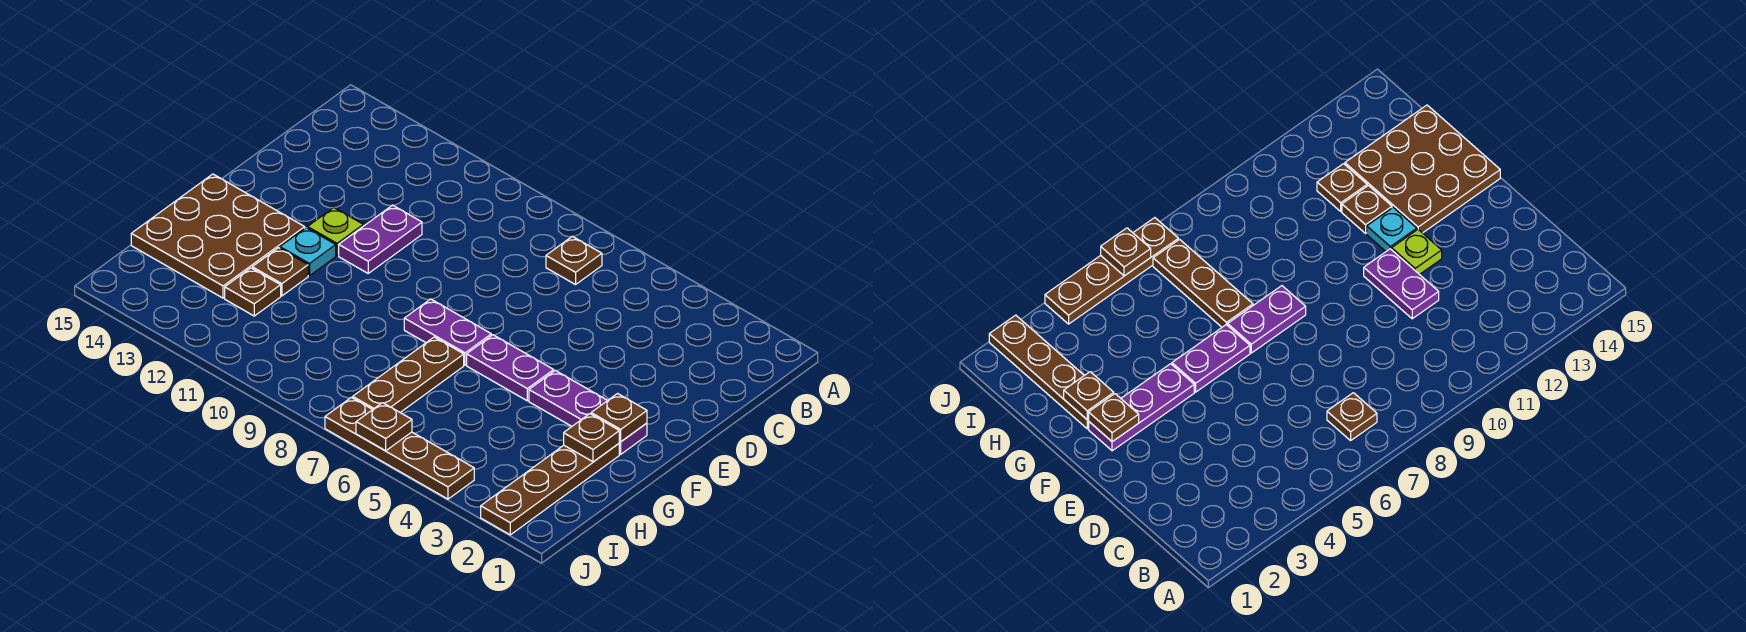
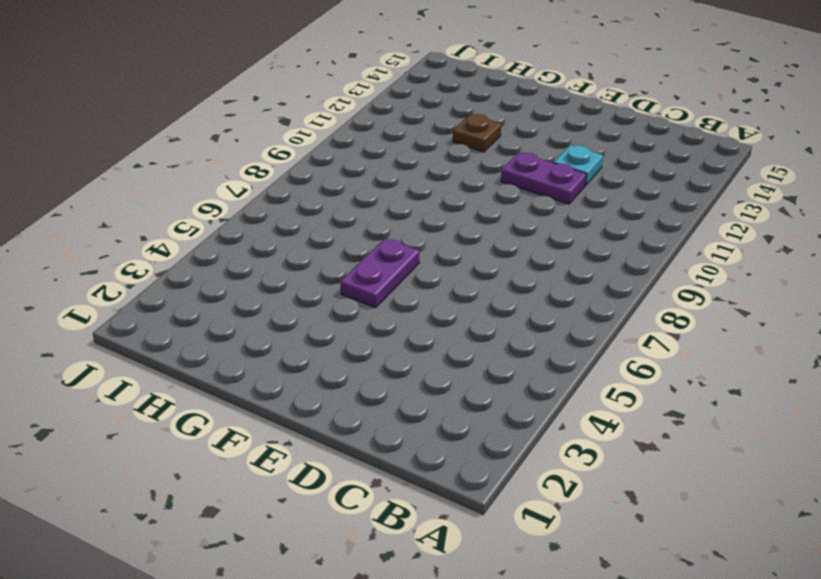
cyan 1x1 plate [554,145,603,185] -> cyan 1x1 plate moved to [280,228,336,276]
none -> brown 1x1 plate [546,236,602,285]
none -> lime 1x1 plate [307,208,363,256]
none -> purple 1x3 plate [529,371,647,454]

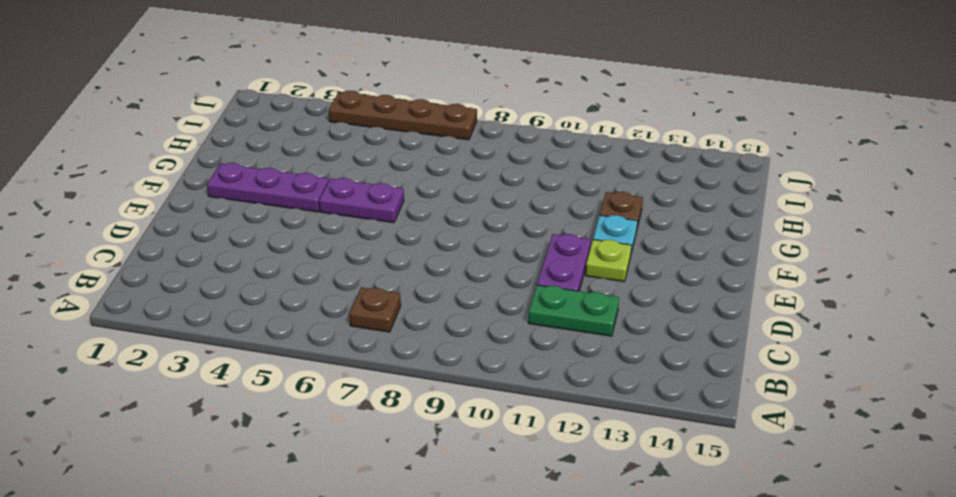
green 1x2 plate [528,285,619,336] -> none
none -> purple 1x2 plate [404,299,491,365]
none -> brown 3x3 plate [131,174,305,298]
none -> brown 1x4 plate [481,444,619,535]

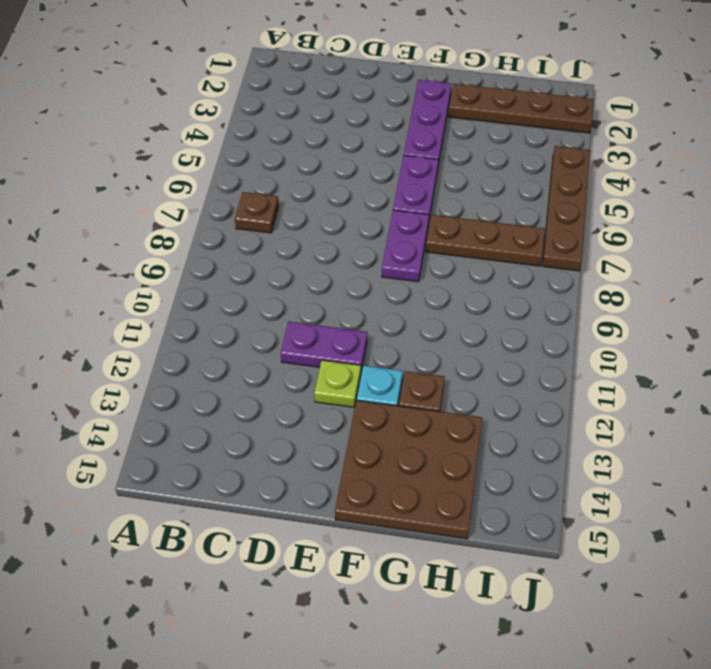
none -> brown 1x1 plate [225,268,281,316]
none -> brown 1x1 plate [591,394,647,442]
none -> brown 1x1 plate [564,414,619,462]

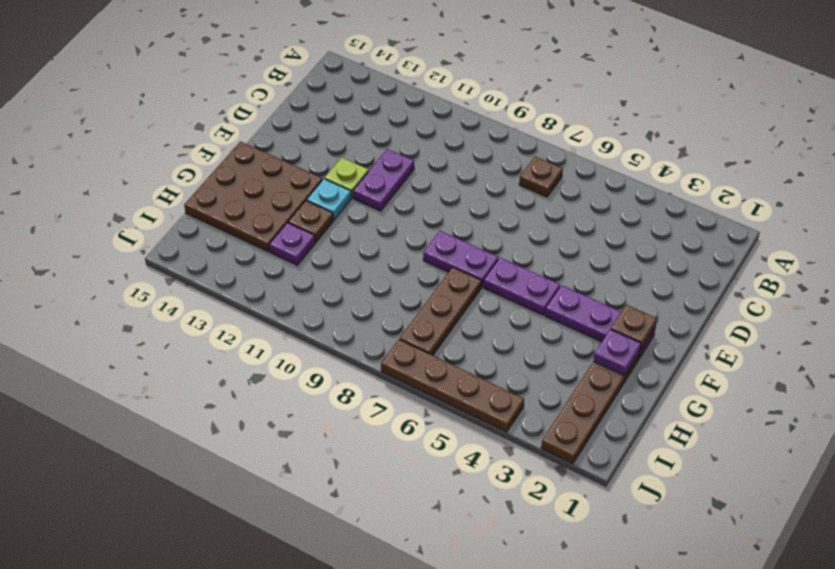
purple 1x1 plate [593,329,641,376] -> brown 1x1 plate [564,414,619,462]
purple 1x1 plate [269,223,315,265] -> brown 1x1 plate [225,268,281,316]
none -> brown 1x1 plate [356,403,412,451]

